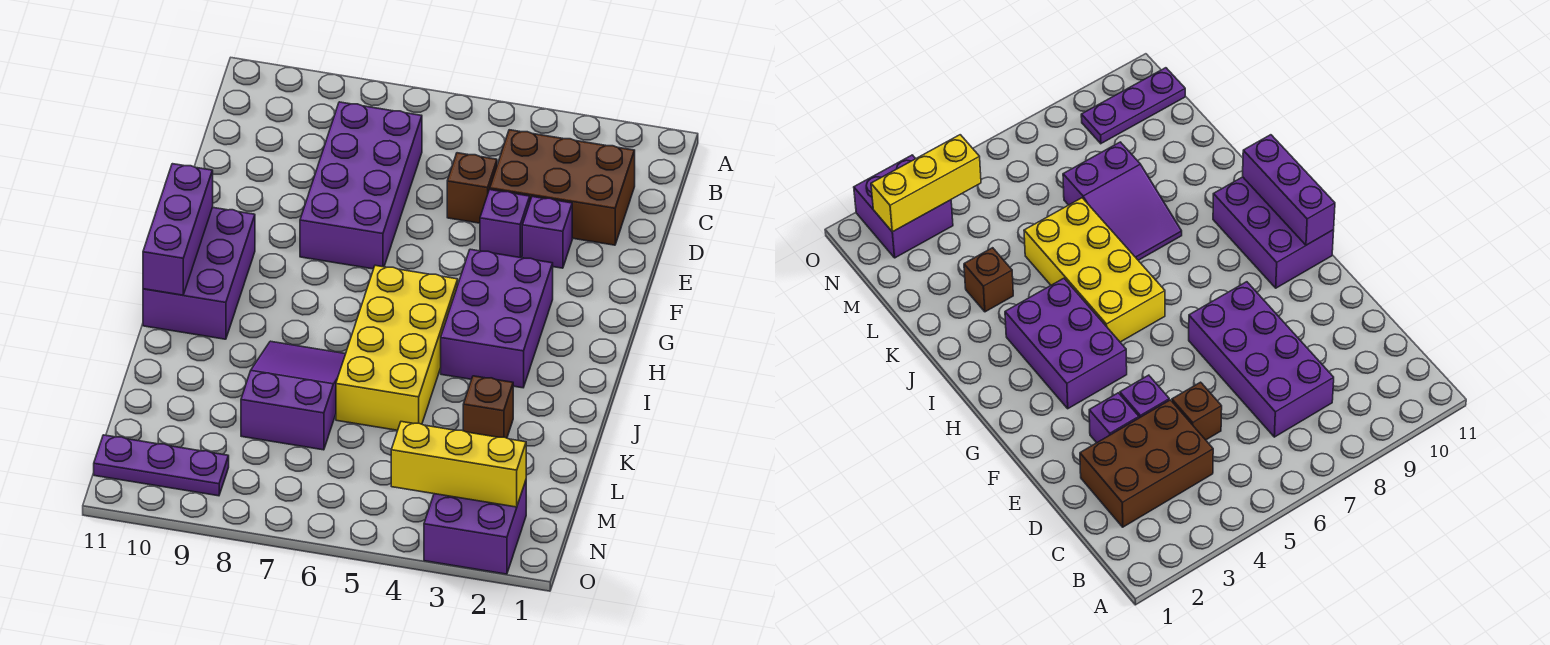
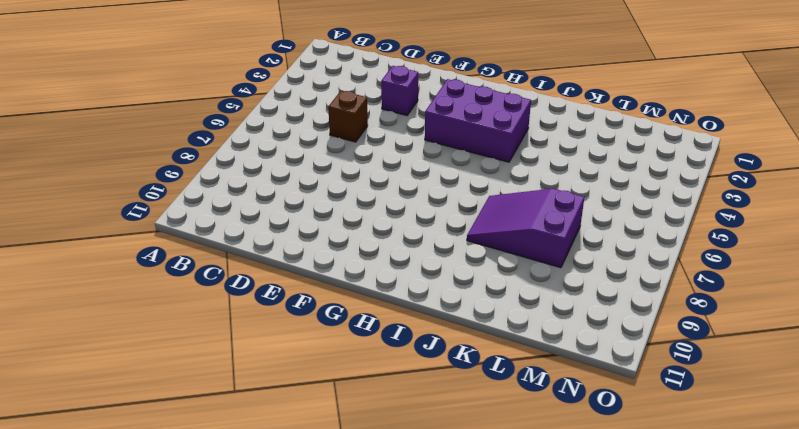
none -> brown 2x3 brick [490,130,635,245]
none -> purple 2x4 brick [300,102,422,269]
none -> purple 1x1 brick [480,190,530,258]

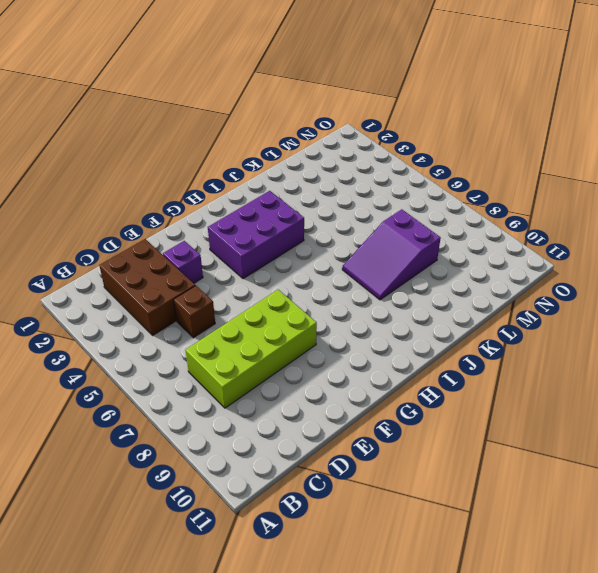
lime 2x4 brick [185,290,317,408] -> purple 2x4 brick [300,102,422,269]
none -> purple 1x1 brick [480,190,530,258]
none -> purple 2x3 brick [143,207,255,339]
none -> yellow 2x4 brick [336,265,458,430]

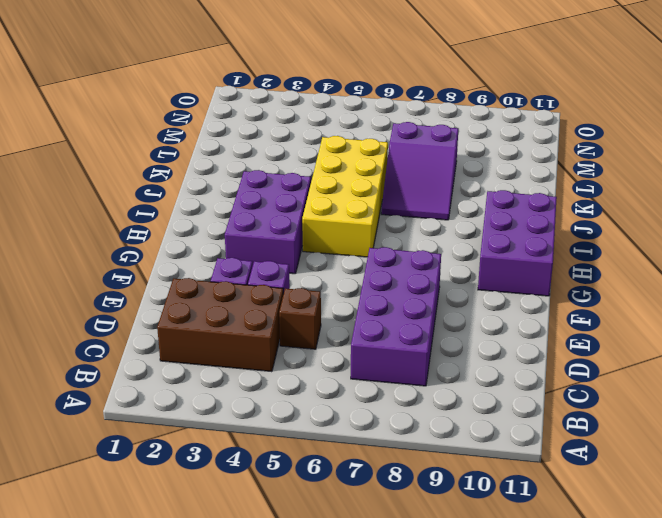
none -> brown 1x1 brick [463,376,513,438]
none -> purple 2x2 brick [424,481,526,574]
none -> purple 1x3 plate [94,435,229,496]

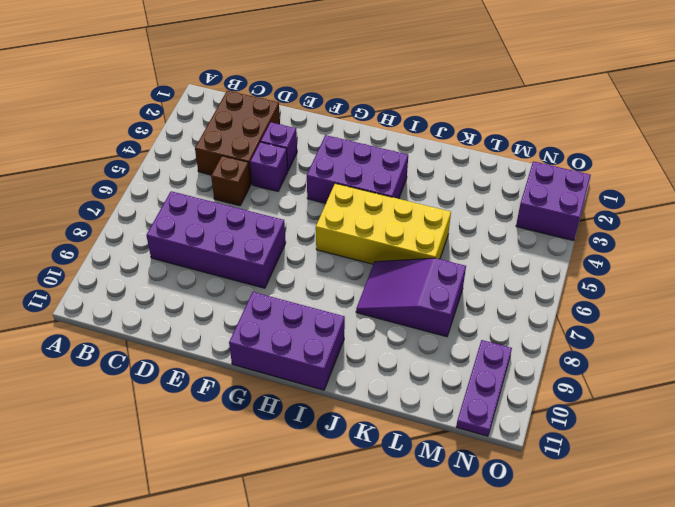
none -> brown 1x1 brick [463,376,513,438]
none -> purple 1x3 brick [143,164,213,295]
none -> yellow 1x3 brick [391,422,526,507]

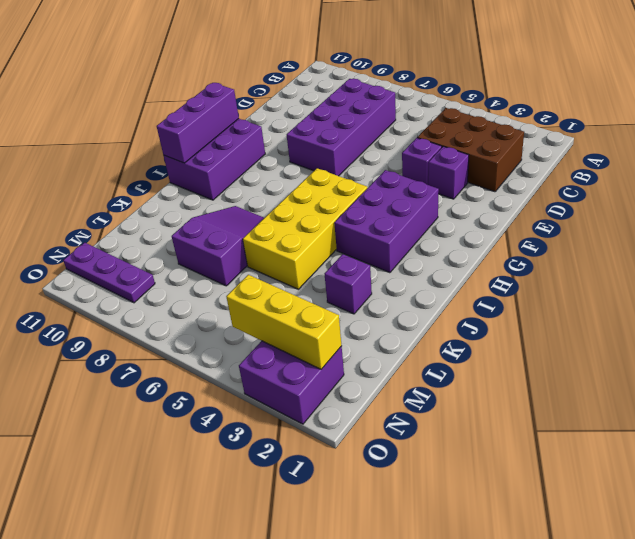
purple 1x1 brick [325,254,372,314] -> brown 1x1 brick [463,376,513,438]
none -> brown 1x1 brick [447,153,497,223]

